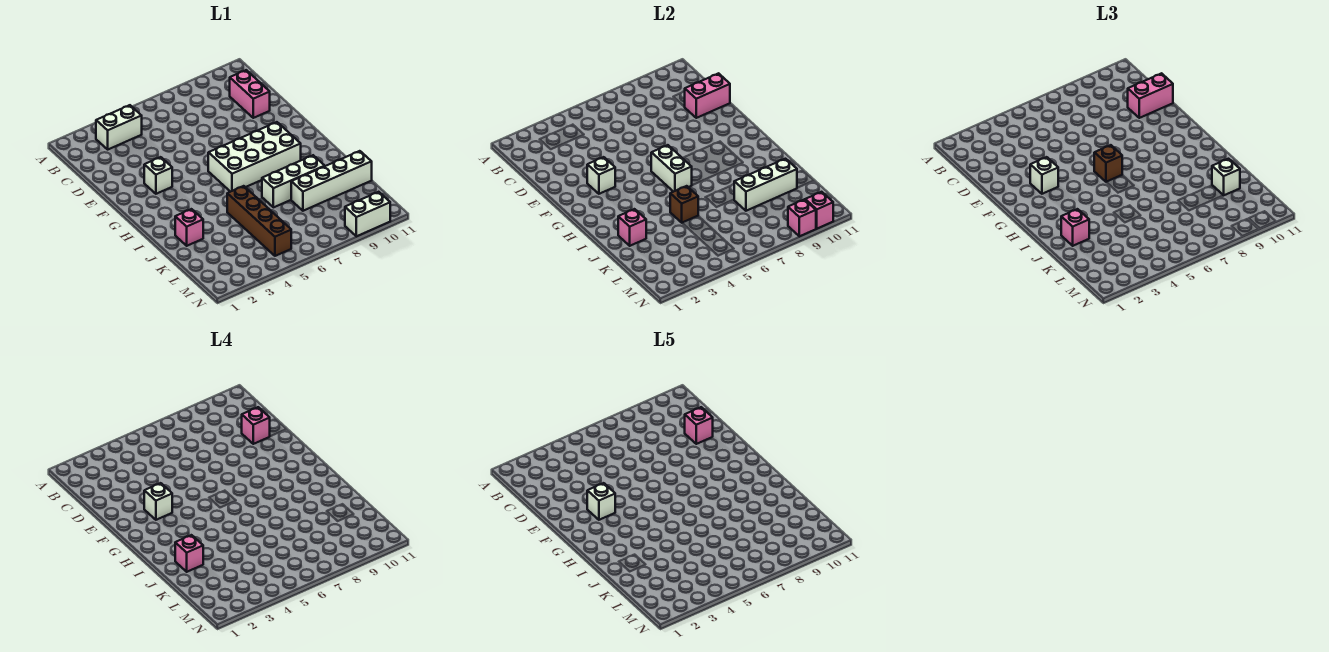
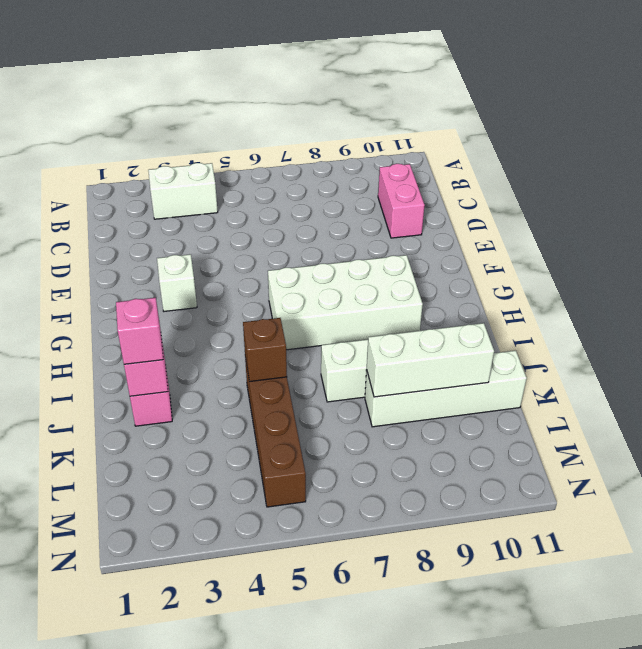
none -> white 1x2 brick [345,192,390,236]
none -> pink 1x2 brick [685,73,730,118]
none -> white 1x1 brick [587,157,615,194]

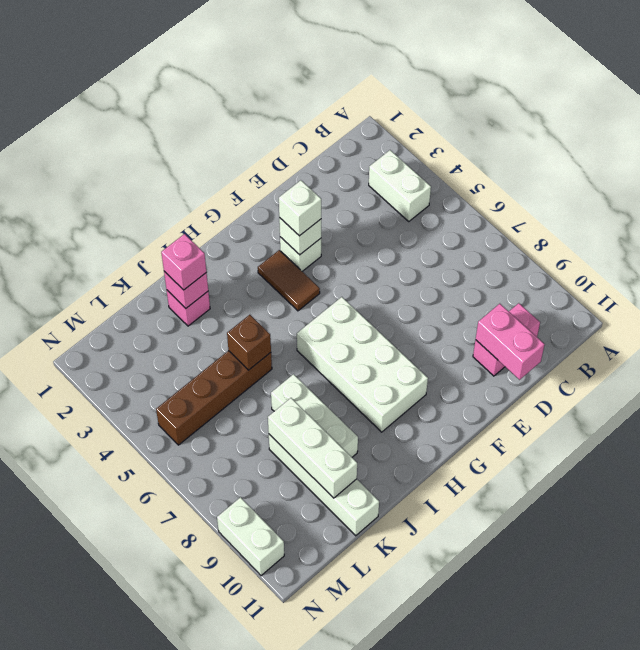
brown 1x2 tile [258,250,320,311] -> none
none -> white 1x2 brick [651,145,692,192]
none -> pink 1x1 brick [788,199,816,236]
none -> pink 1x1 brick [805,192,833,229]

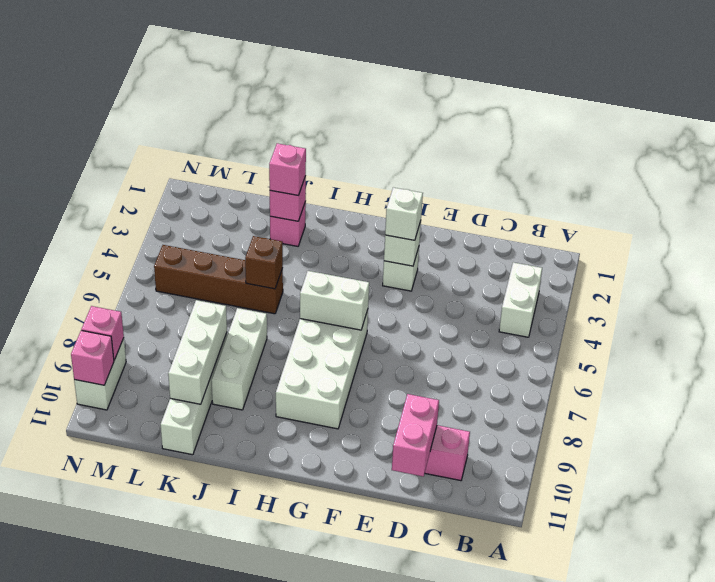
none -> pink 1x2 brick [1128,73,1173,118]
none -> brown 1x1 brick [1094,145,1122,182]
none -> white 1x1 brick [1212,159,1240,195]

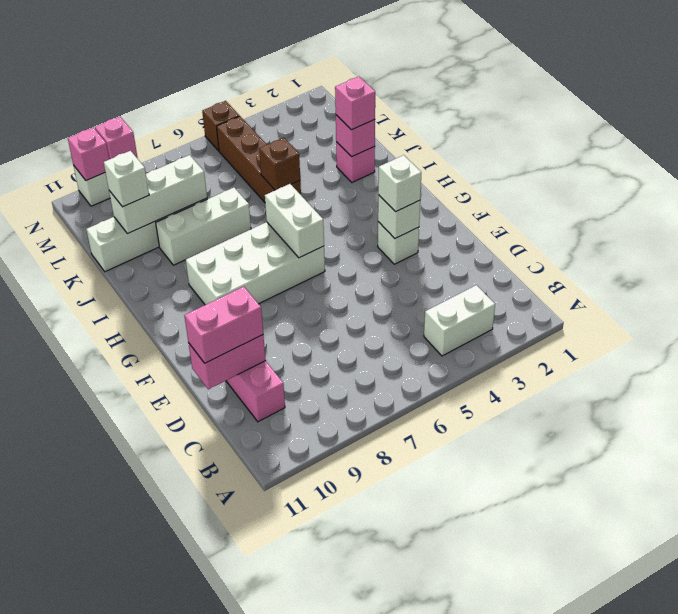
brown 1x1 brick [202,101,239,151] -> brown 1x1 brick moved to [1094,145,1122,182]
none -> pink 1x1 brick [242,407,270,444]
none -> white 1x1 brick [144,483,172,520]
none -> pink 1x1 brick [175,535,203,572]

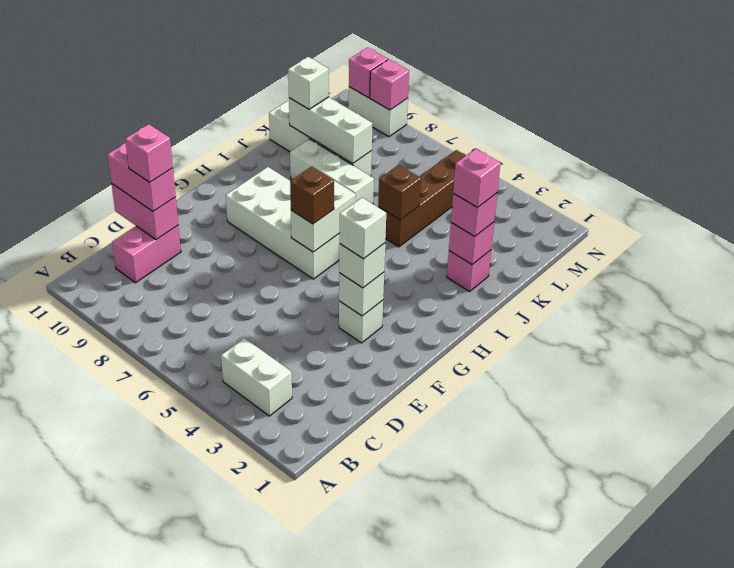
none -> pink 1x1 brick [685,407,713,444]
none -> white 1x1 brick [587,483,615,520]

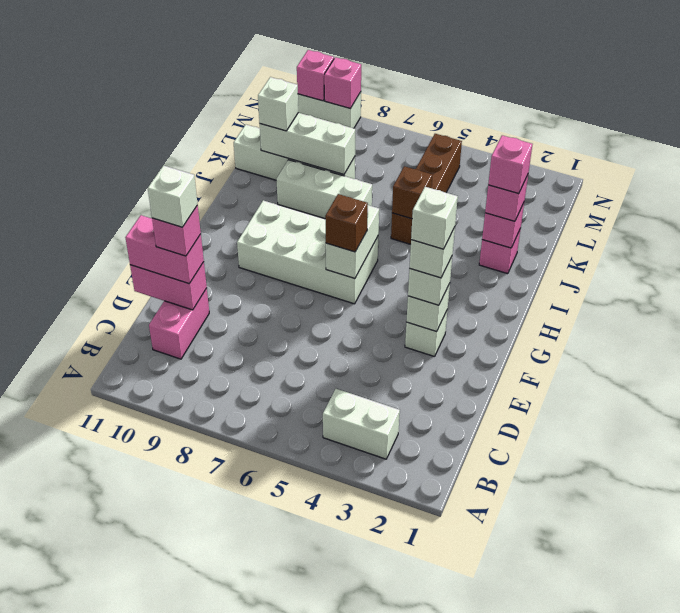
white 1x1 brick [148,165,198,227] -> pink 1x1 brick [685,407,713,444]

